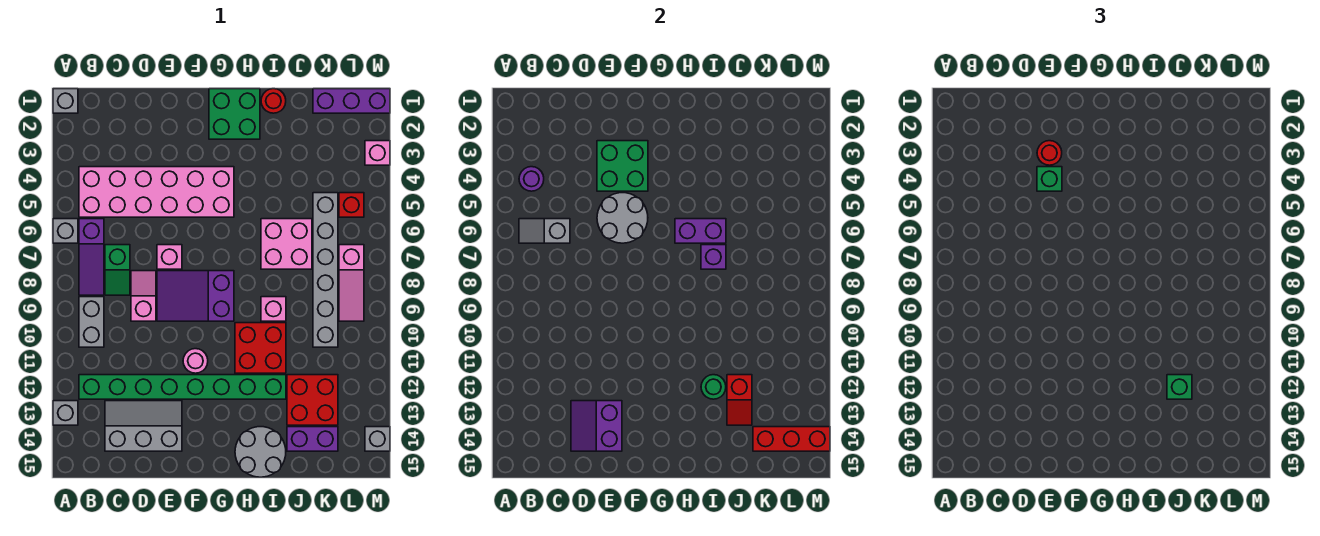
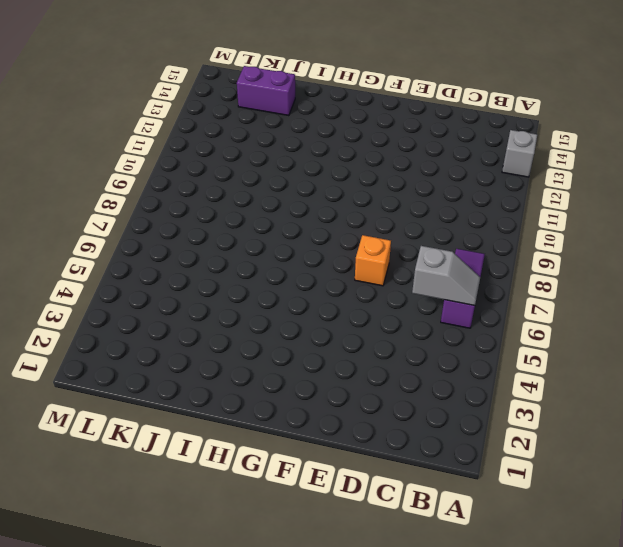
orange 1x1 brick [355,235,391,286] -> pink 1x1 brick [157,245,182,269]
none -> grey 1x1 brick [53,89,78,113]
none -> grey 1x1 brick [53,219,78,243]
none -> pink 2x6 brick [79,167,234,217]
none -> grey 1x2 brick [79,297,104,347]

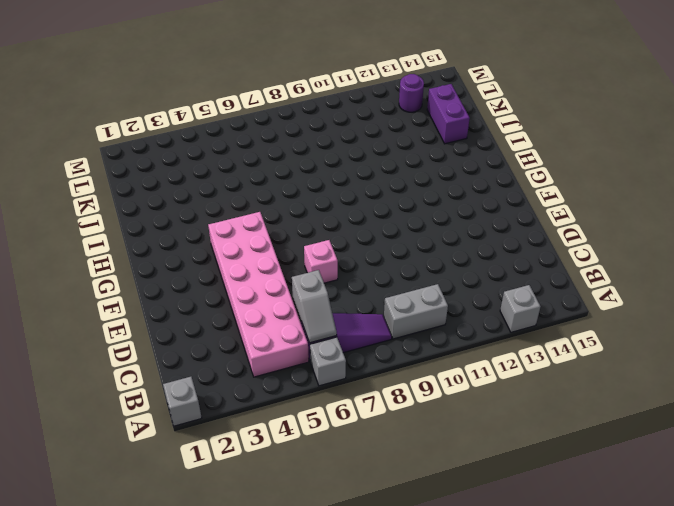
purple 1x1 round brick [399,74,424,112] -> purple 1x1 round brick moved to [519,167,544,191]
none -> green 1x8 brick [79,375,286,399]
none -> green 1x2 slope [105,245,130,295]
none -> grey 2x3 slope [105,401,182,451]
none -> pink 1x2 slope [131,271,156,321]

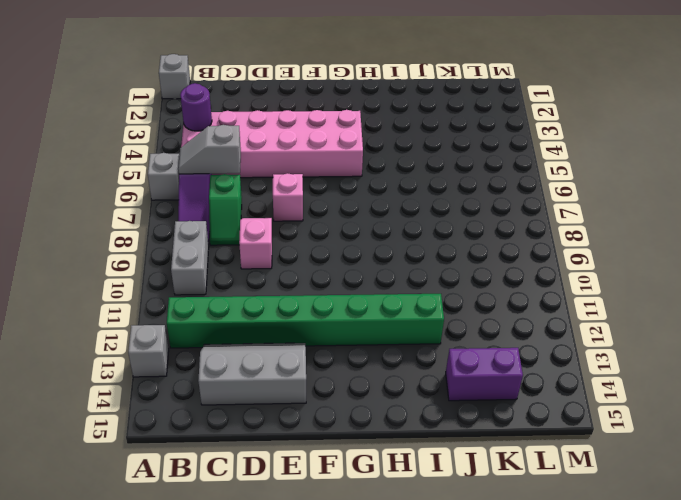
none -> purple 2x3 slope [157,271,234,321]
none -> pink 1x1 round brick [183,349,208,373]
none -> green 2x2 brick [209,89,260,139]
none -> red 2x2 brick [235,323,286,373]

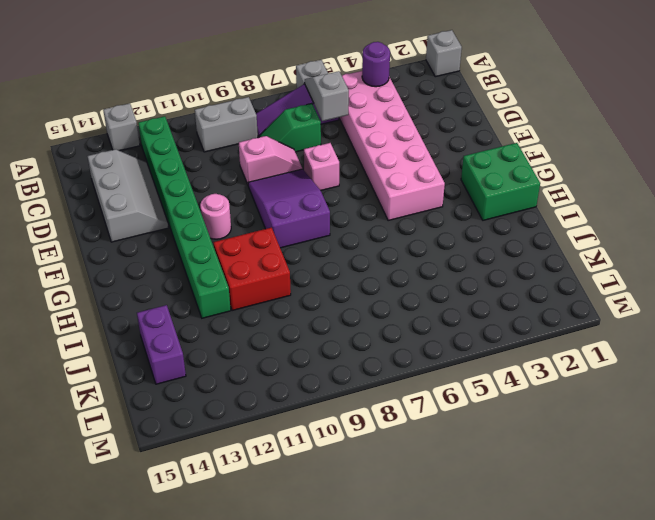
none -> grey 2x2 round brick [235,427,286,477]
none -> red 1x1 round brick [261,89,286,113]
none -> pink 2x2 brick [261,219,312,269]
none -> pink 1x1 brick [261,297,286,321]

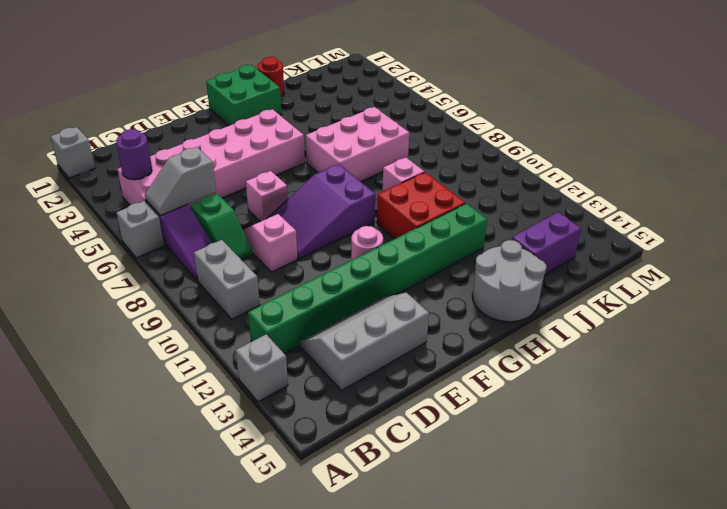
pink 2x3 brick [306,107,409,182] -> pink 2x2 brick [261,219,312,269]
none -> red 2x2 brick [287,375,338,425]
none -> purple 1x3 brick [313,89,390,113]
none -> grey 1x6 brick [313,193,338,347]
none -> red 1x1 brick [339,193,364,217]

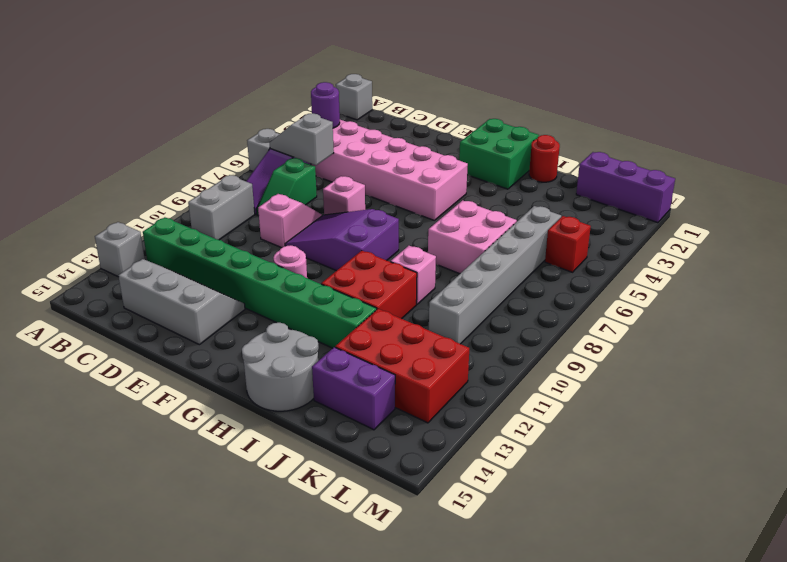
red 2x3 brick [335,309,469,423] -> red 2x2 brick [287,375,338,425]
none -> pink 1x3 slope [339,245,364,321]
none -> pink 1x1 brick [365,141,390,165]
none -> grey 1x1 brick [365,427,390,451]
none -> purple 2x2 slope [571,401,622,451]

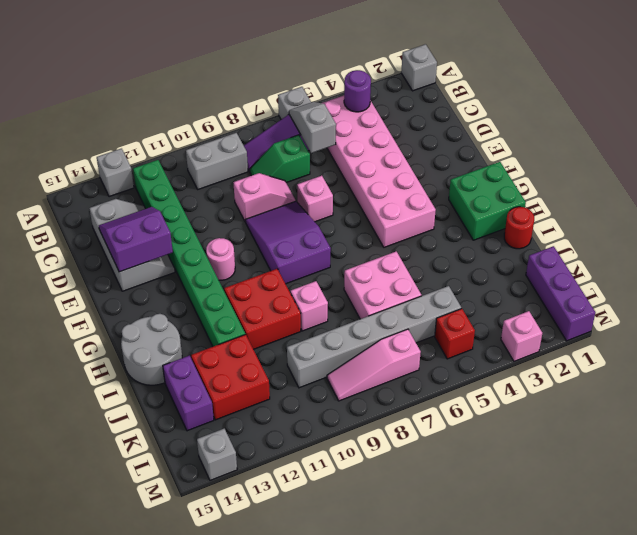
none -> green 2x2 brick [597,141,648,191]
none -> grey 2x2 round brick [597,193,648,243]
none -> purple 1x2 brick [675,219,726,243]
none -> purple 1x1 brick [701,245,726,269]

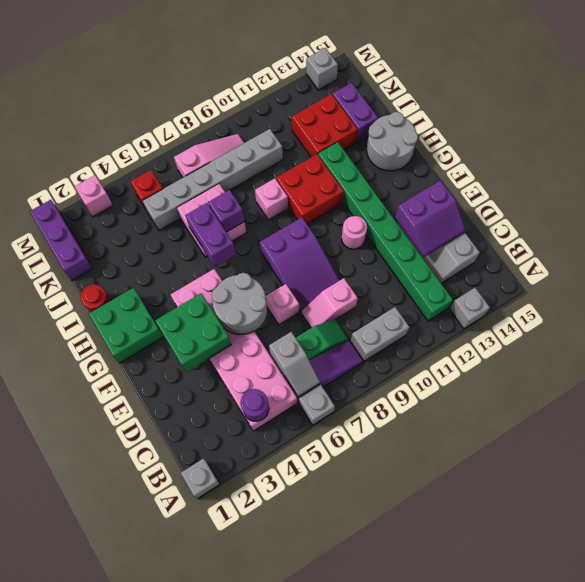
none -> green 1x1 round brick [701,375,726,399]
none -> red 1x2 slope [727,375,752,425]
none -> red 1x3 brick [753,427,830,451]
none -> red 1x1 round brick [1037,141,1062,165]

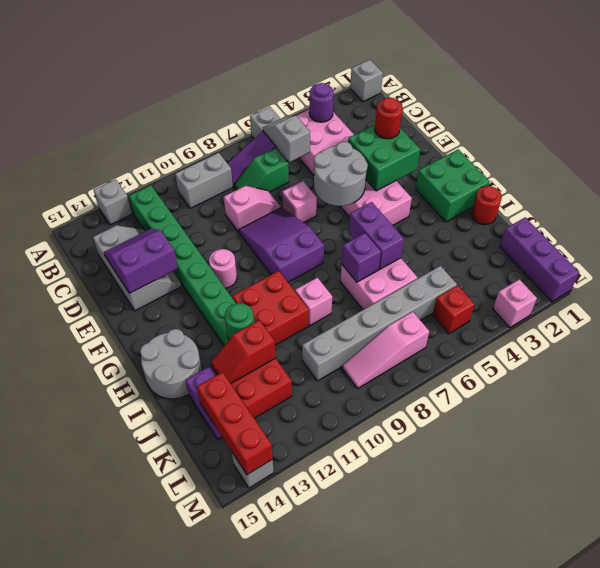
none -> green 1x1 brick [1037,167,1062,191]
none -> green 1x1 brick [1167,375,1192,399]

